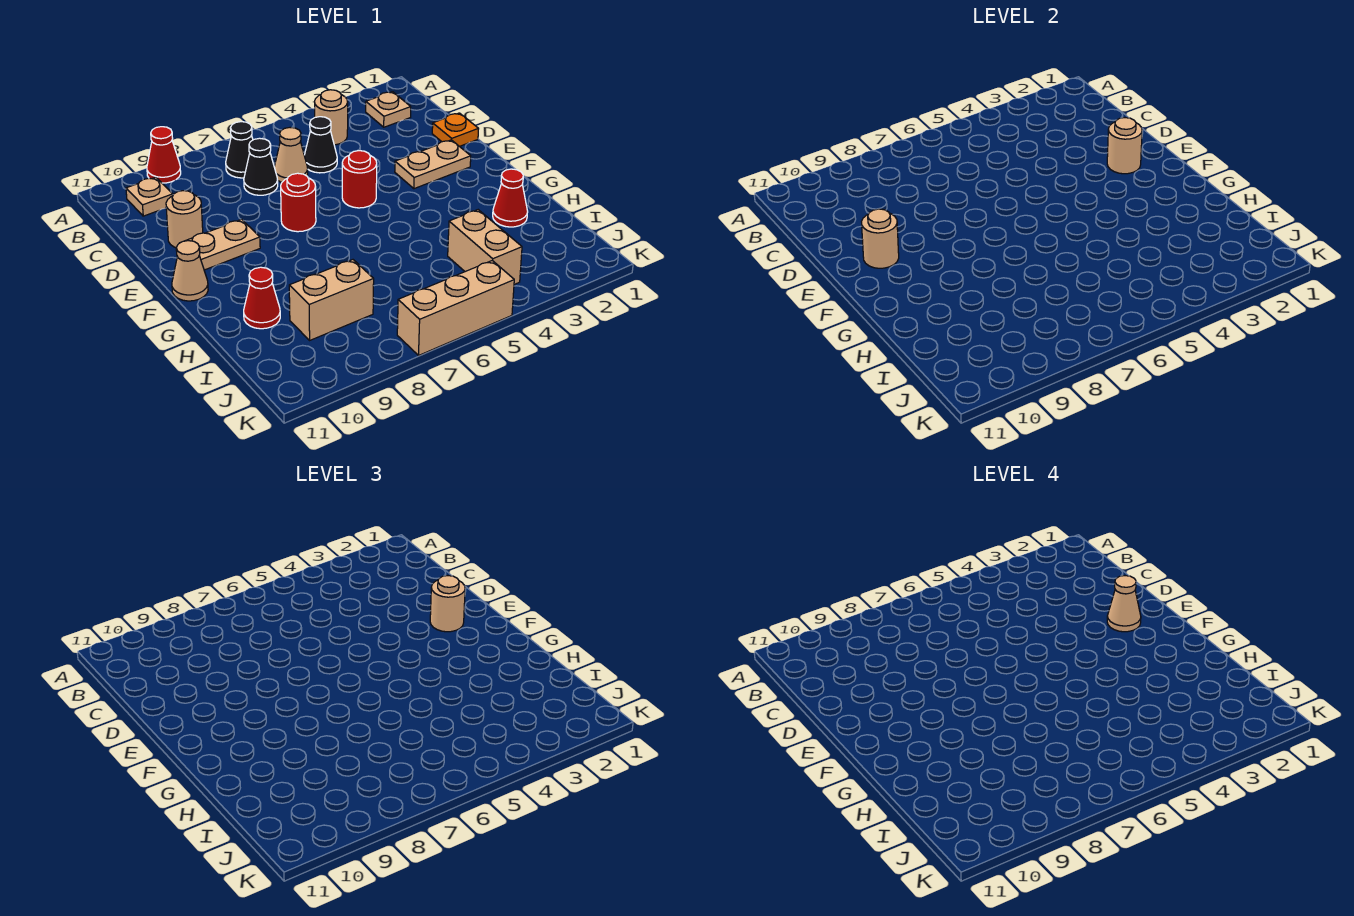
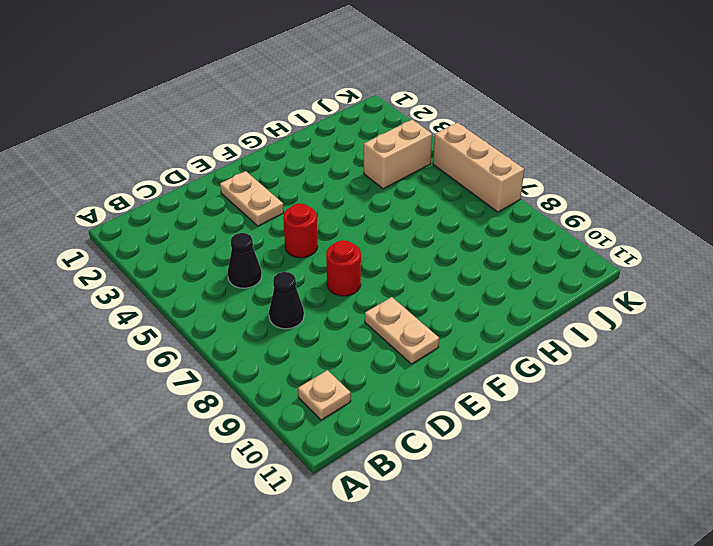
none -> red 1x1 cone [147,127,181,183]
none -> tan 1x1 plate [366,92,411,127]
none -> tan 1x1 round brick [315,90,348,145]

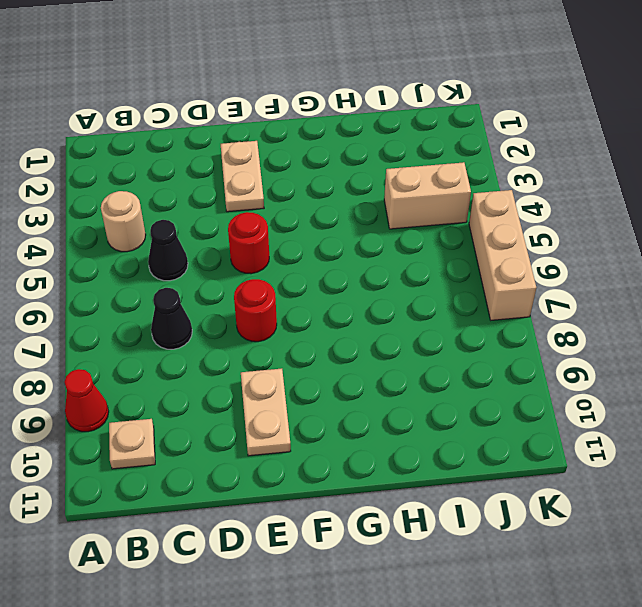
none -> tan 1x1 plate [366,92,411,127]
none -> black 1x1 cone [226,122,253,178]
none -> tan 1x1 cone [274,128,308,182]

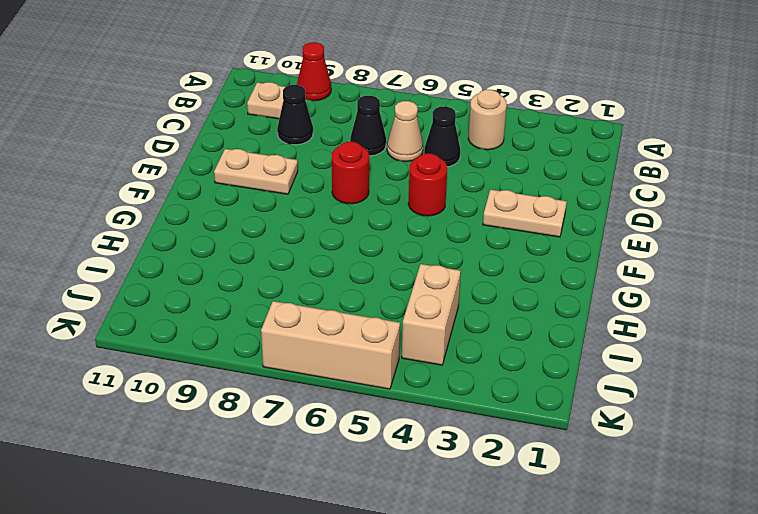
black 1x1 cone [277,85,313,145] -> black 1x1 cone moved to [226,122,253,178]
none -> tan 1x1 plate [366,92,411,127]
none -> orange 1x1 plate [432,113,479,146]
none -> tan 1x1 round brick [166,191,203,248]

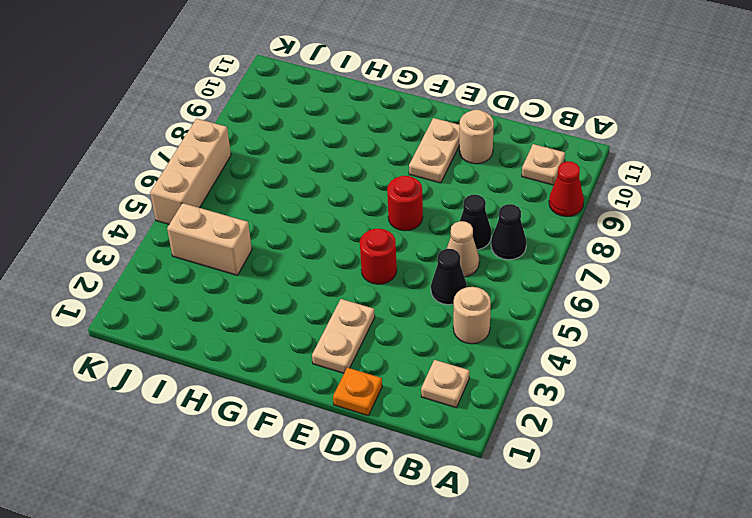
none -> tan 1x1 cone [172,241,208,301]
none -> red 1x1 cone [493,169,528,227]
none -> red 1x1 cone [244,267,280,329]

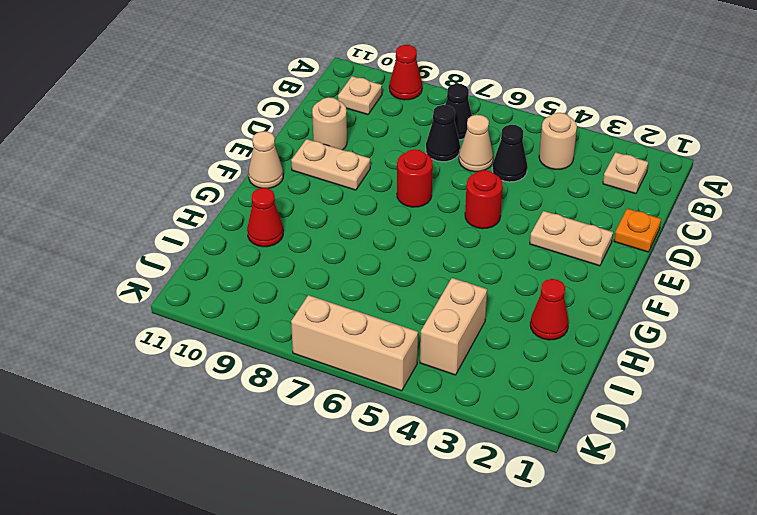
none -> tan 1x2 brick [289,260,374,340]
none -> tan 1x1 round brick [1107,118,1142,174]
none -> tan 1x1 round brick [862,209,899,268]

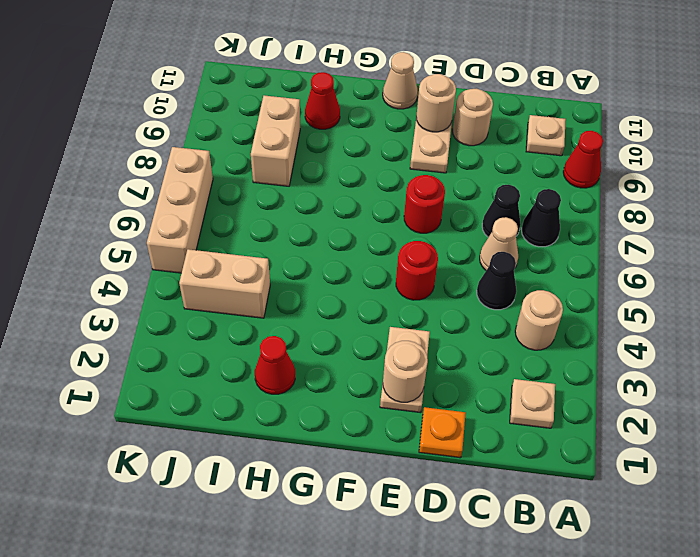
none -> tan 1x1 round brick [430,576,465,632]
none -> tan 1x1 cone [1107,576,1141,632]

